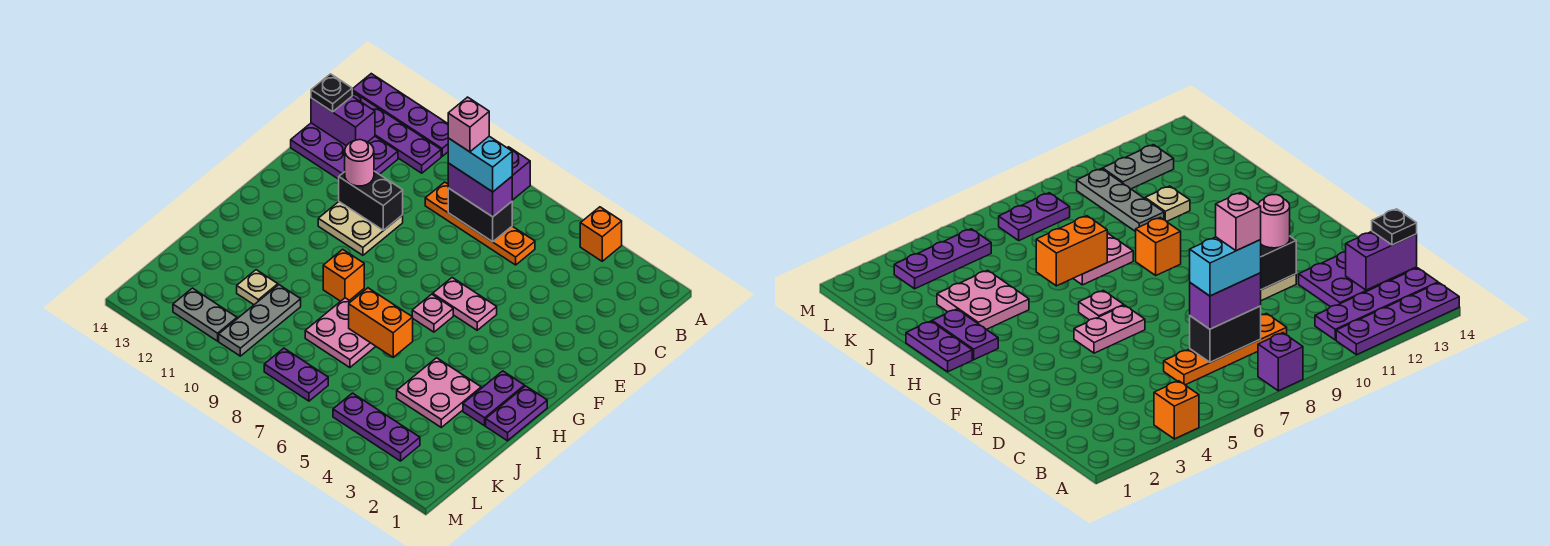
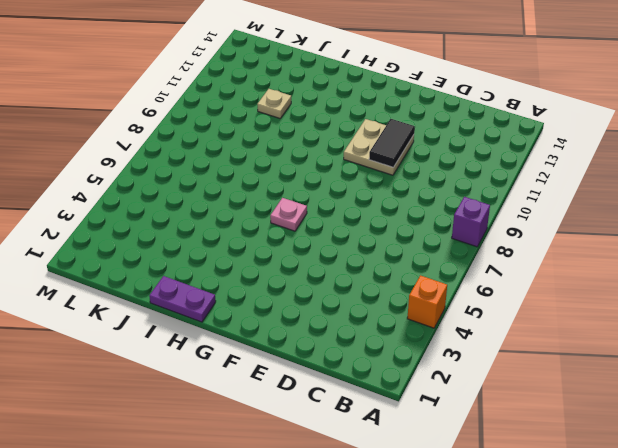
black 1x2 tile [369,119,415,167] -> black 1x2 brick [339,171,403,230]
none -> purple 1x4 plate [352,74,448,156]
none -> purple 1x4 plate [352,91,441,173]
none -> orange 1x4 plate [425,182,535,265]

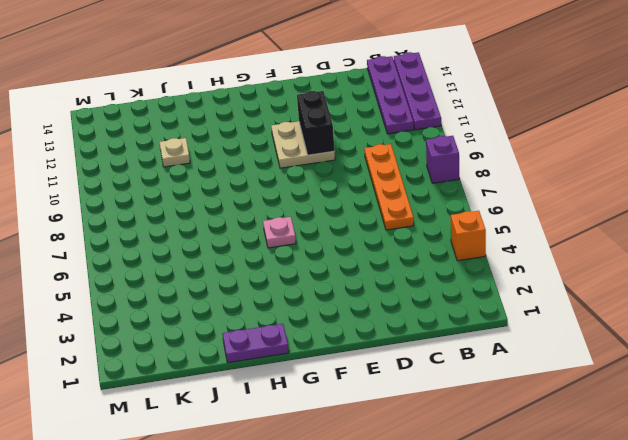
none -> purple 2x3 plate [291,123,398,179]
none -> pink 1x2 plate [433,278,497,330]
none -> purple 1x2 plate [463,371,524,426]

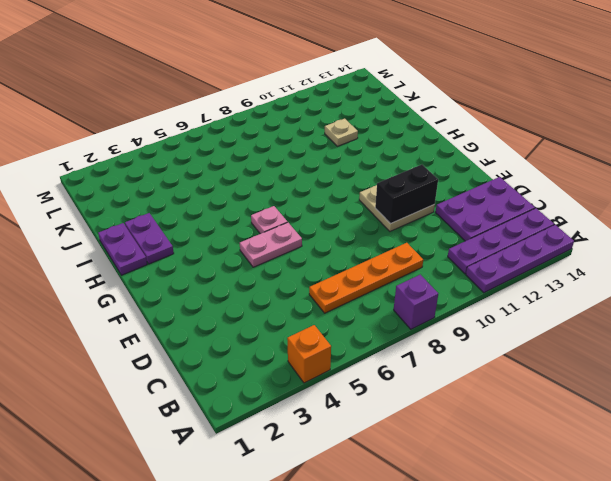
none -> orange 1x1 brick [323,249,364,301]
none -> pink 2x2 plate [397,358,481,427]
none -> pink 2x2 plate [305,298,376,368]

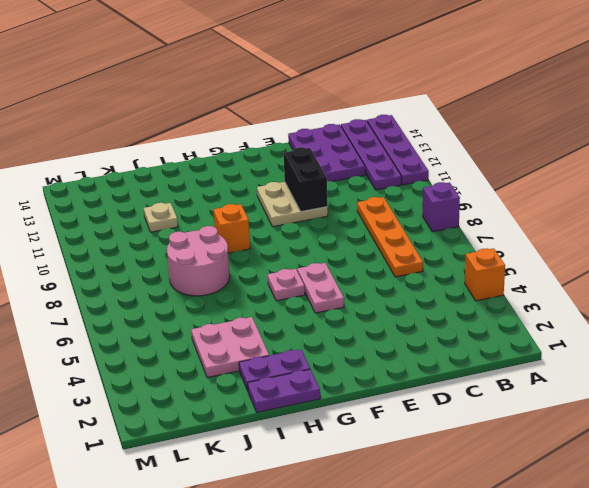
pink 2x2 round brick [167,226,230,296] -> pink 2x2 plate [305,298,376,368]
none -> grey 1x3 plate [219,285,301,356]
none -> purple 1x3 plate [333,393,420,461]
none -> purple 1x2 plate [264,348,328,401]

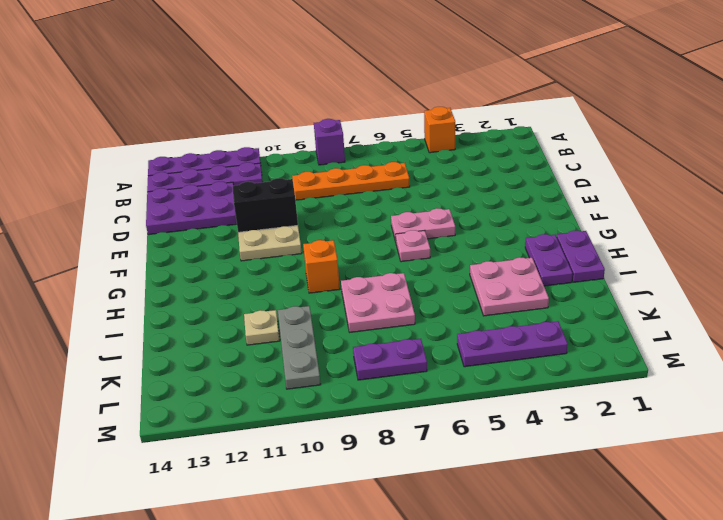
none -> grey 1x2 plate [173,288,237,341]
none -> black 1x2 brick [448,188,512,242]
none -> purple 1x2 brick [311,96,375,146]

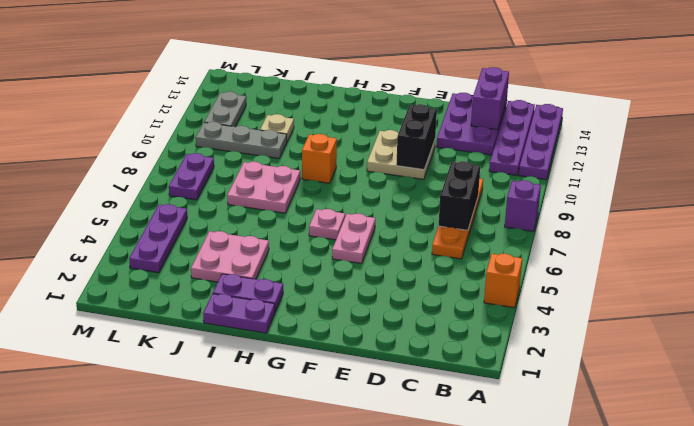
none -> orange 1x2 brick [349,288,413,357]
none -> purple 1x2 brick [448,163,512,217]
none -> black 1x1 plate [311,74,352,112]

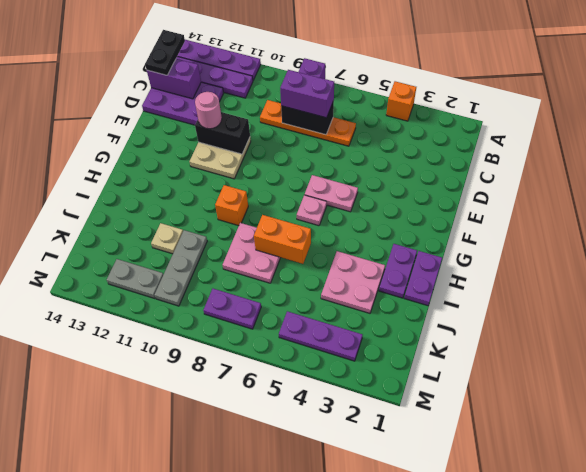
black 1x2 plate [145,30,185,75] -> black 1x1 plate [311,74,352,112]
none -> cyan 1x2 brick [448,136,512,192]
none -> pink 1x1 brick [448,97,489,152]

